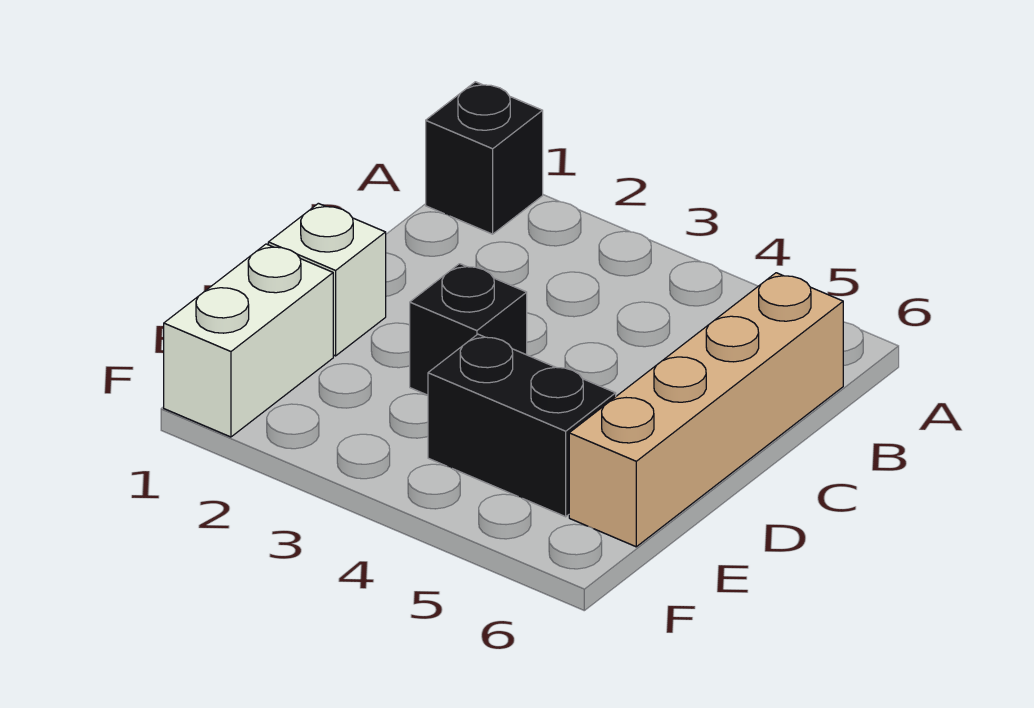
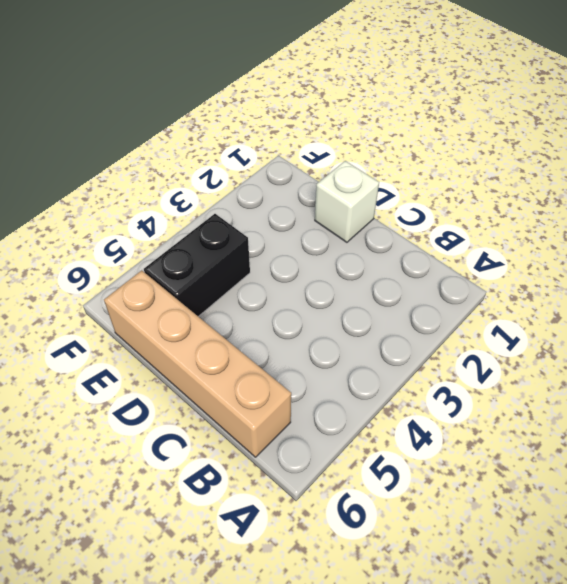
none -> black 1x1 brick [426,82,543,234]
none -> black 1x1 brick [410,264,527,395]

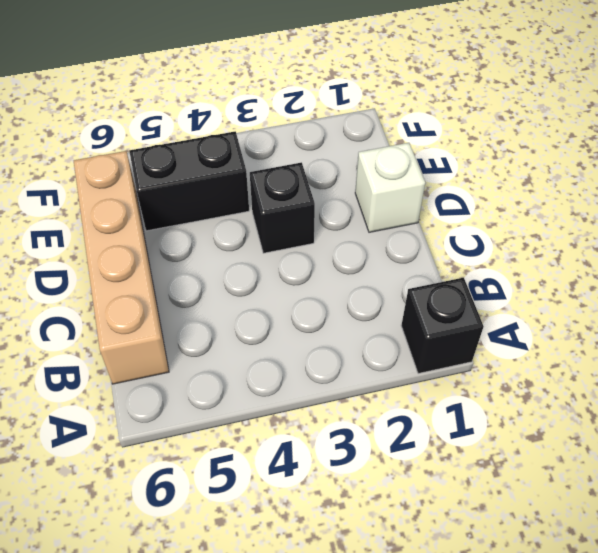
none -> white 1x2 brick [164,244,333,437]

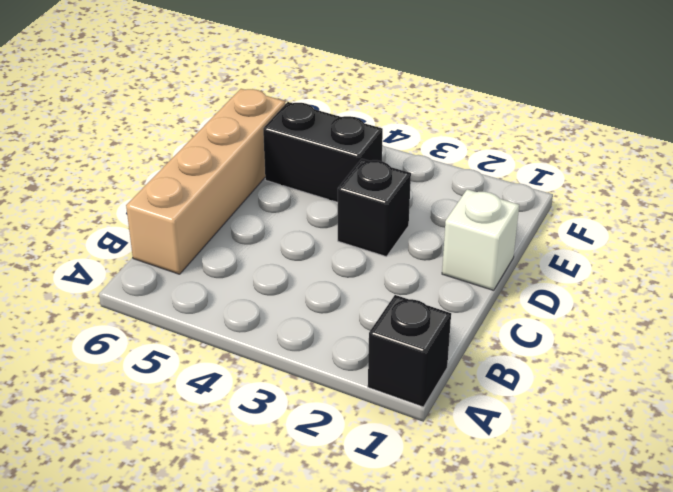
none -> white 1x2 brick [164,244,333,437]

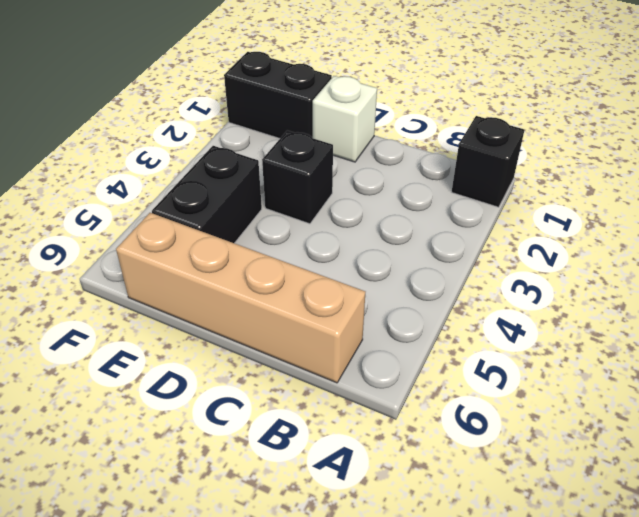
black 1x2 brick [224,52,332,138] -> white 1x2 brick [164,244,333,437]

